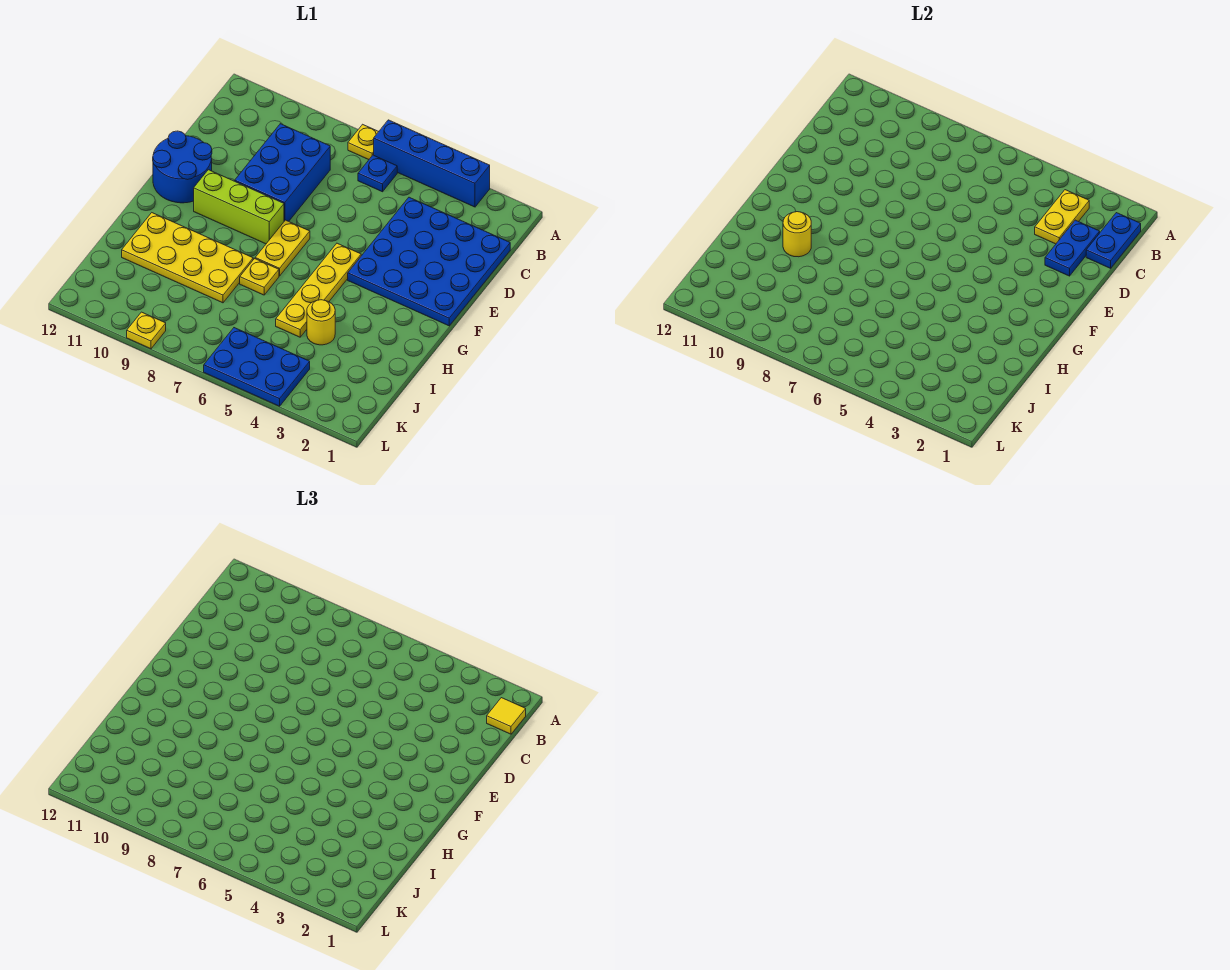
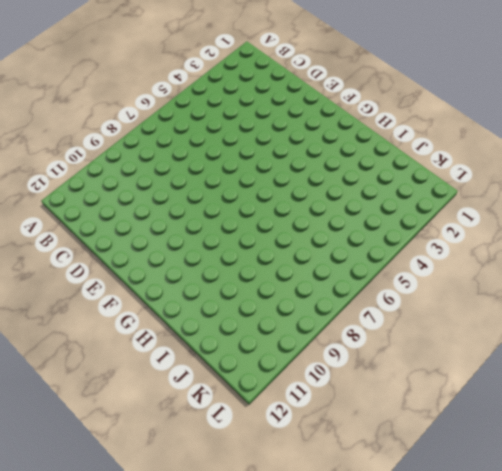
none -> blue 1x4 brick [374,120,490,207]
none -> yellow 1x1 plate [348,124,379,160]
none -> blue 1x1 plate [358,155,397,192]

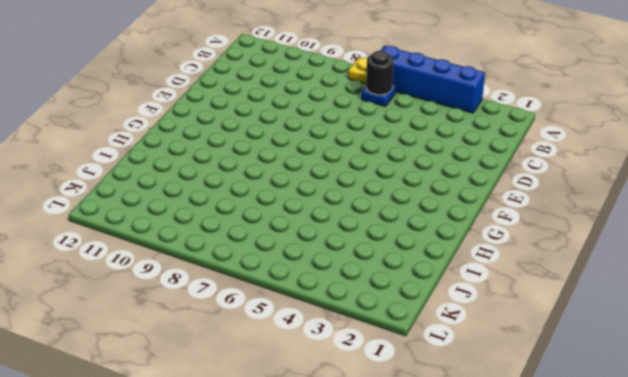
black 1x1 round brick [366,51,393,95] -> none
none -> blue 4x4 plate [348,197,510,326]
none -> blue 2x3 brick [235,124,330,221]
none -> blue 2x2 round brick [153,131,212,203]

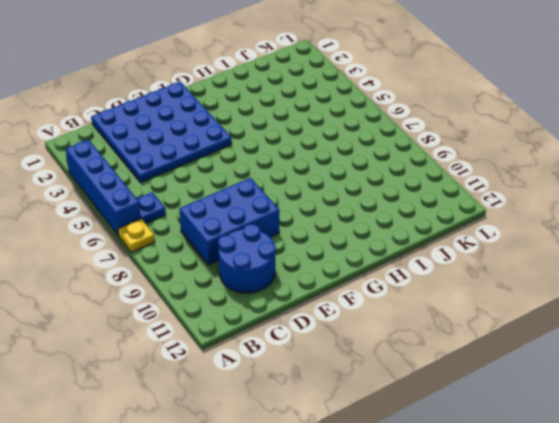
blue 2x2 round brick [218,224,276,293] -> blue 2x2 round brick moved to [153,131,212,203]
none -> yellow 1x4 plate [276,243,361,337]
none -> yellow 1x2 plate [255,220,310,276]
none -> lime 1x3 brick [194,170,284,244]

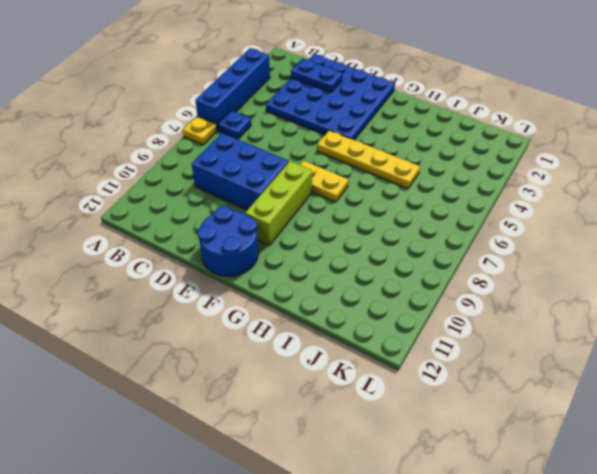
none -> yellow 1x1 plate [240,259,279,295]
none -> yellow 2x4 plate [122,213,253,303]
none -> yellow 1x1 round brick [307,300,335,345]

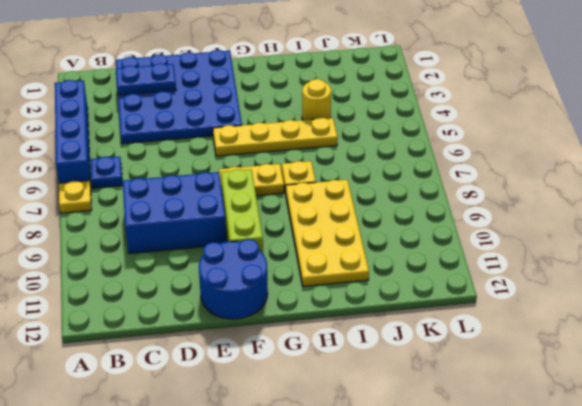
none -> blue 2x3 plate [204,328,310,406]
none -> yellow 1x1 plate [127,312,166,349]
none -> blue 1x2 plate [1086,213,1141,268]

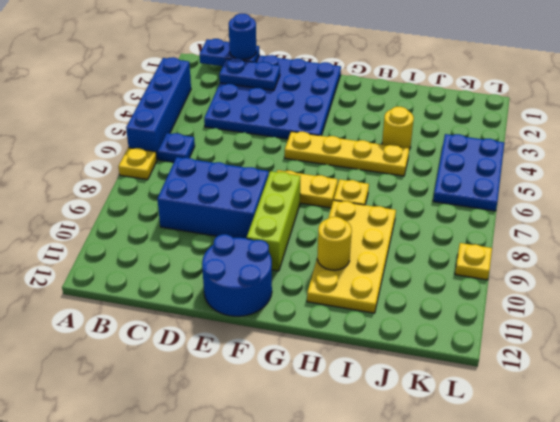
blue 1x1 round brick [229,14,256,59] -> none
none -> yellow 1x2 plate [1035,190,1089,244]
none -> yellow 1x1 tile [487,698,526,734]

